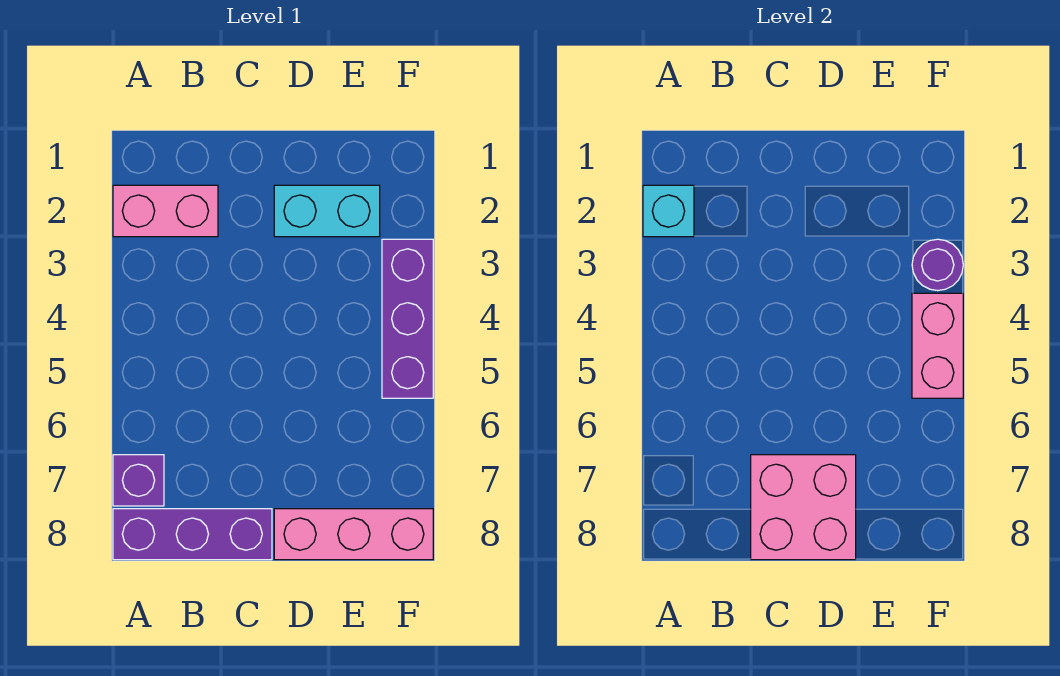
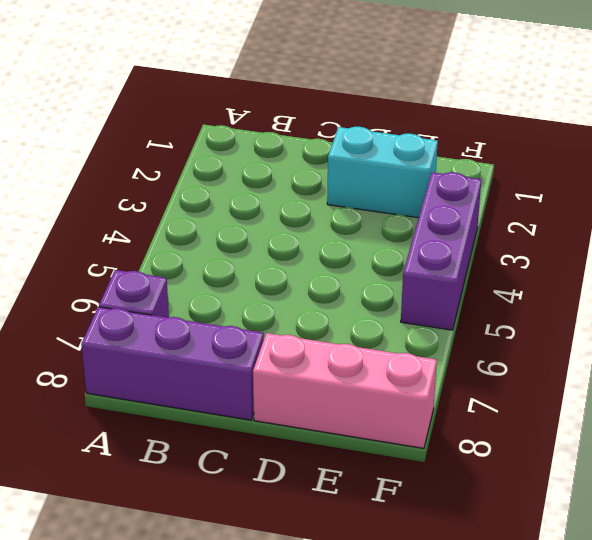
none -> pink 1x2 brick [113,185,218,237]
none -> cyan 1x1 brick [643,185,694,237]

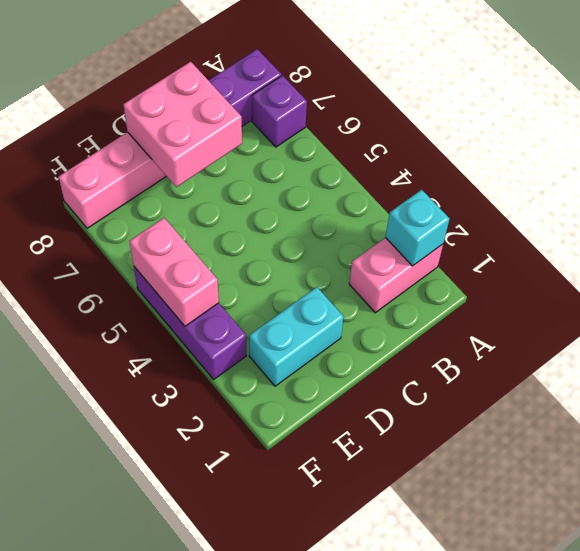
none -> purple 1x1 round brick [912,239,963,291]

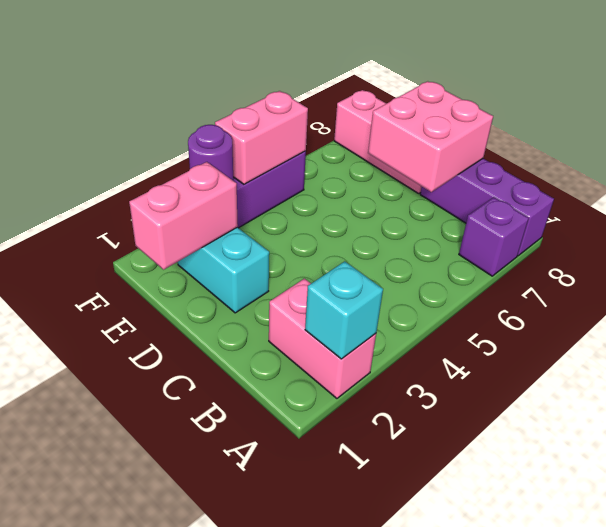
pink 1x2 brick [129,162,238,270] -> none

